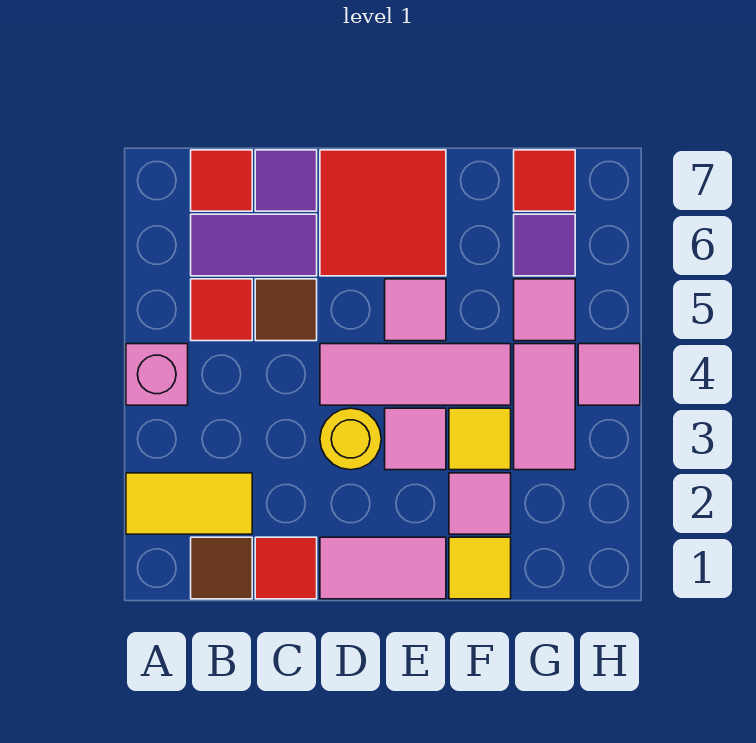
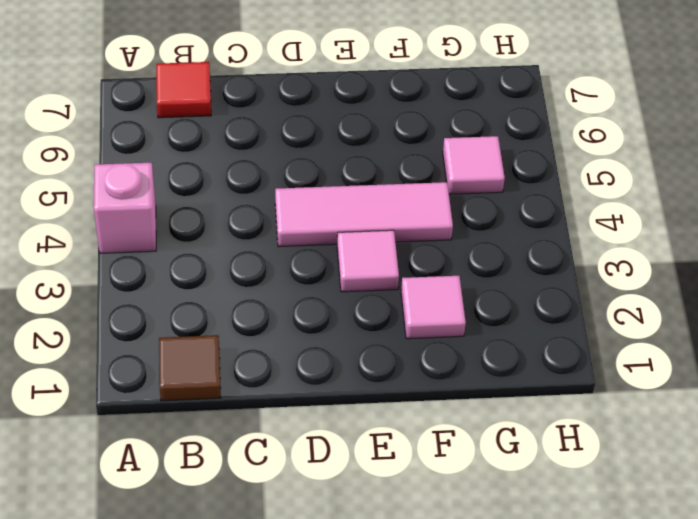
none -> yellow 1x2 tile [126,473,252,534]
none -> red 1x1 tile [191,279,252,341]
none -> purple 1x2 tile [191,214,317,276]

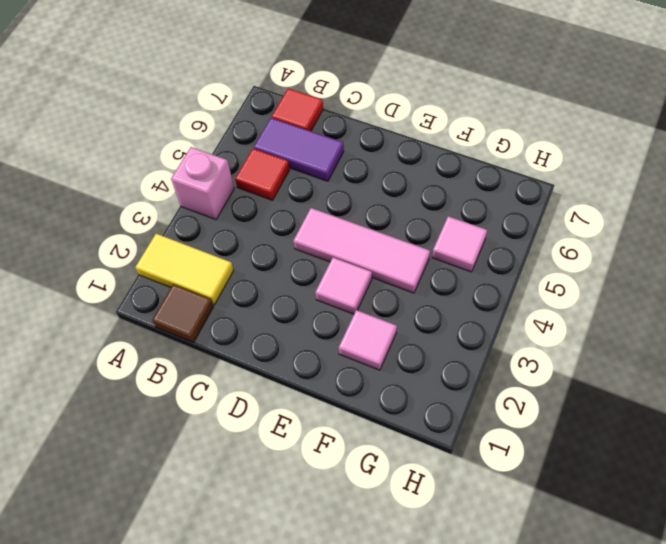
none -> red 1x1 tile [255,537,317,599]
none -> brown 1x1 tile [255,279,317,341]
none -> purple 1x1 tile [255,150,317,211]

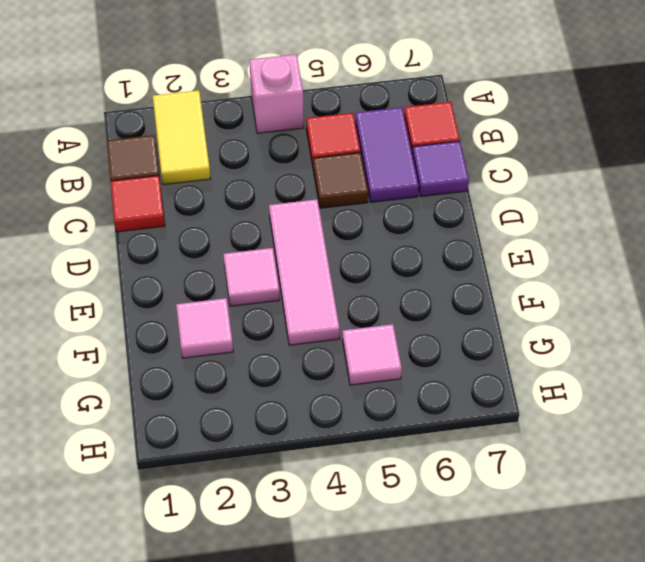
none -> pink 1x2 tile [320,537,446,599]
none -> yellow 1x1 round brick [320,408,381,470]
none -> red 2x2 tile [320,150,446,276]

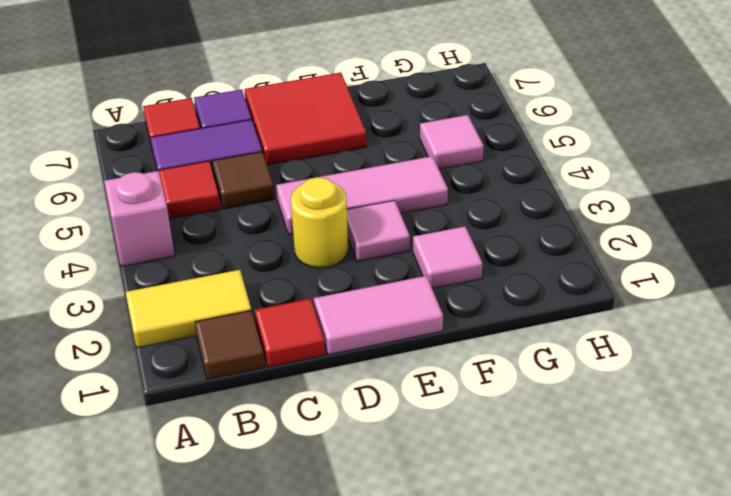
none -> pink 1x1 tile [385,279,446,341]
none -> yellow 1x1 tile [449,537,511,599]
none -> yellow 1x1 tile [449,408,511,470]

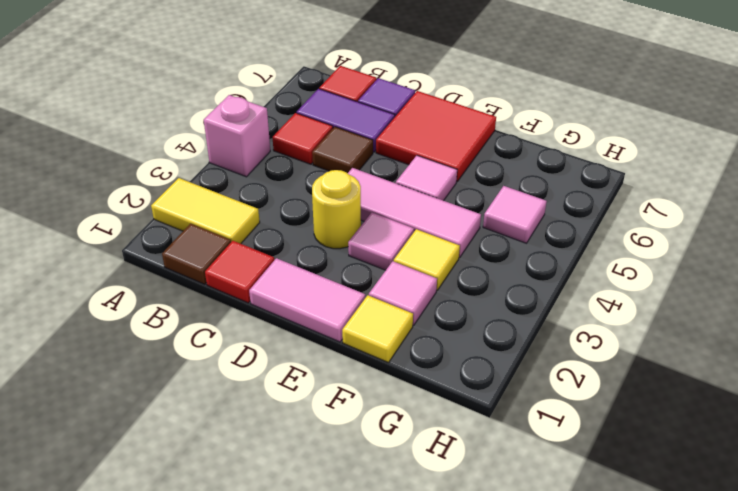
none -> pink 1x2 tile [514,344,575,470]
none -> purple 1x1 tile [514,214,575,276]
none -> red 1x1 tile [514,150,575,211]

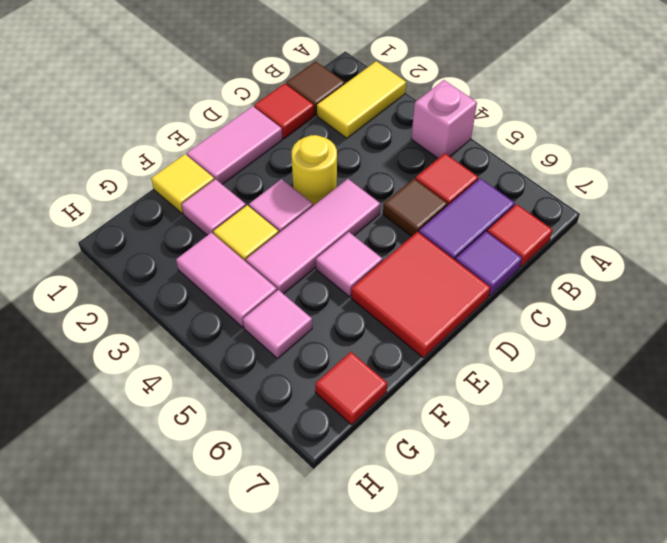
none -> purple 1x1 tile [514,214,575,276]
none -> pink 1x1 tile [578,344,640,405]

